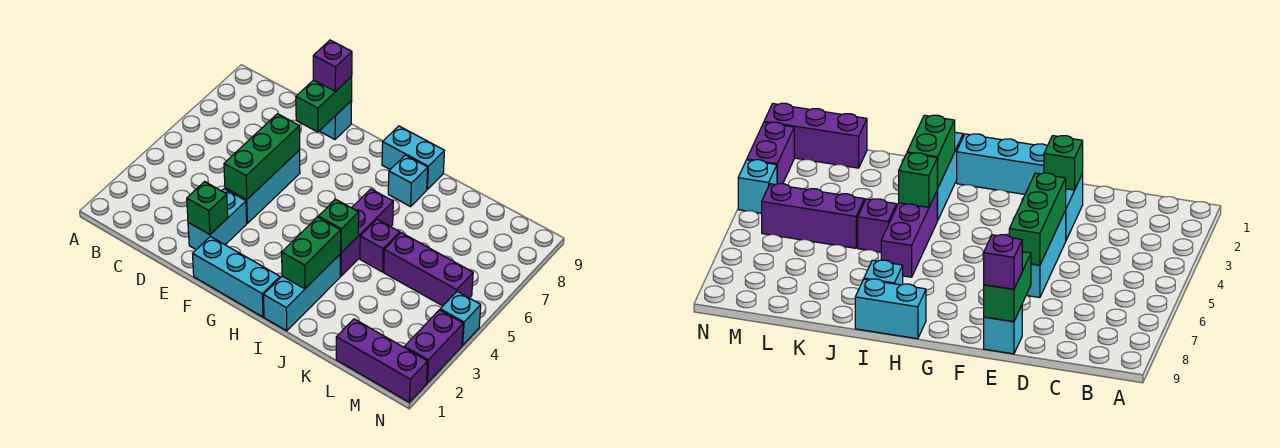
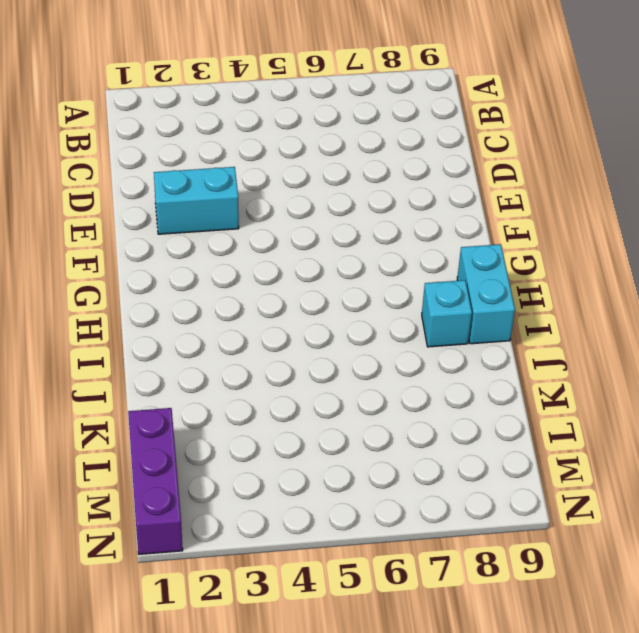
none -> cyan 1x3 brick [225,150,300,223]
none -> cyan 1x1 brick [320,101,352,139]
none -> cyan 1x3 brick [193,237,280,317]

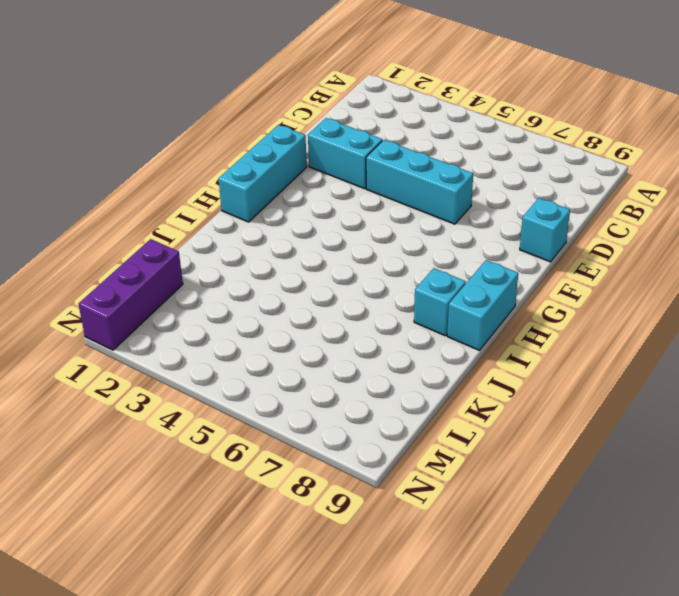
none -> cyan 1x3 brick [264,255,340,331]
none -> purple 1x3 brick [340,189,393,276]
none -> purple 1x1 brick [360,219,400,272]

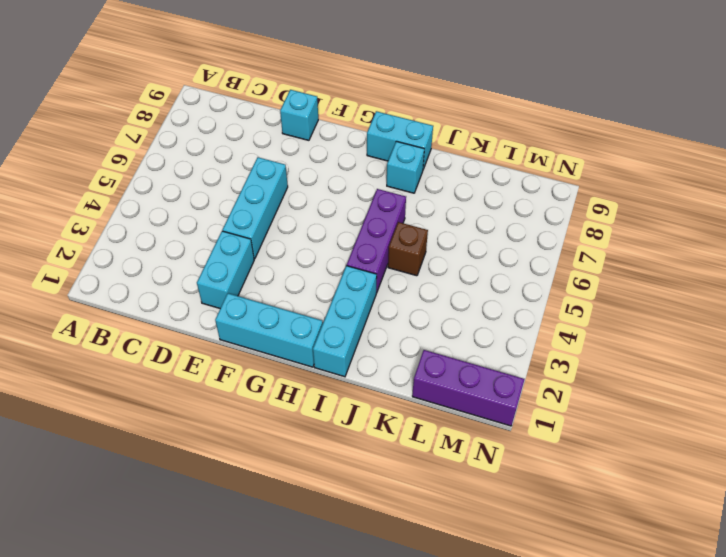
brown 1x1 brick [388,222,428,276] -> purple 1x1 brick [360,219,400,272]
none -> purple 1x3 brick [384,233,473,306]
none -> purple 1x2 brick [404,310,463,383]
none -> cyan 1x1 brick [440,291,481,345]

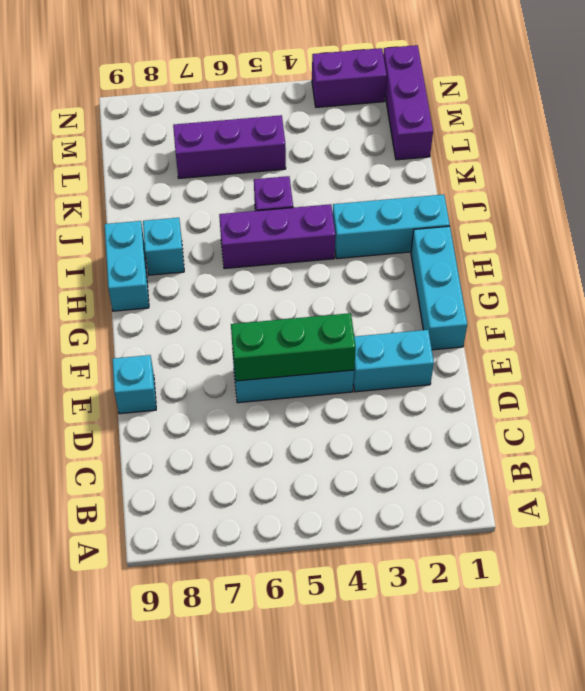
purple 1x3 brick [173,115,286,178] -> purple 1x3 brick turned to [384,233,473,306]
none -> cyan 1x1 brick [440,291,481,345]
none -> green 1x1 brick [187,182,228,234]
none -> green 1x2 brick [296,77,352,132]

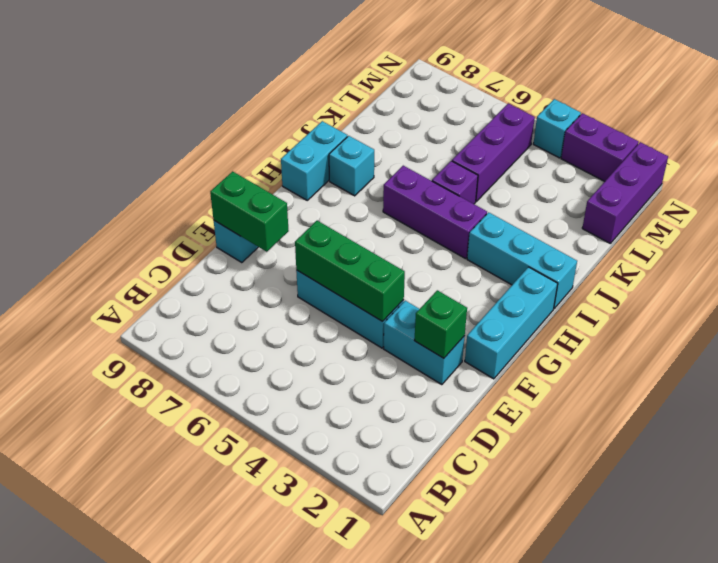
none -> green 1x2 brick [282,217,341,289]
none -> green 1x1 brick [318,199,359,253]
none -> purple 1x1 brick [313,40,352,91]

